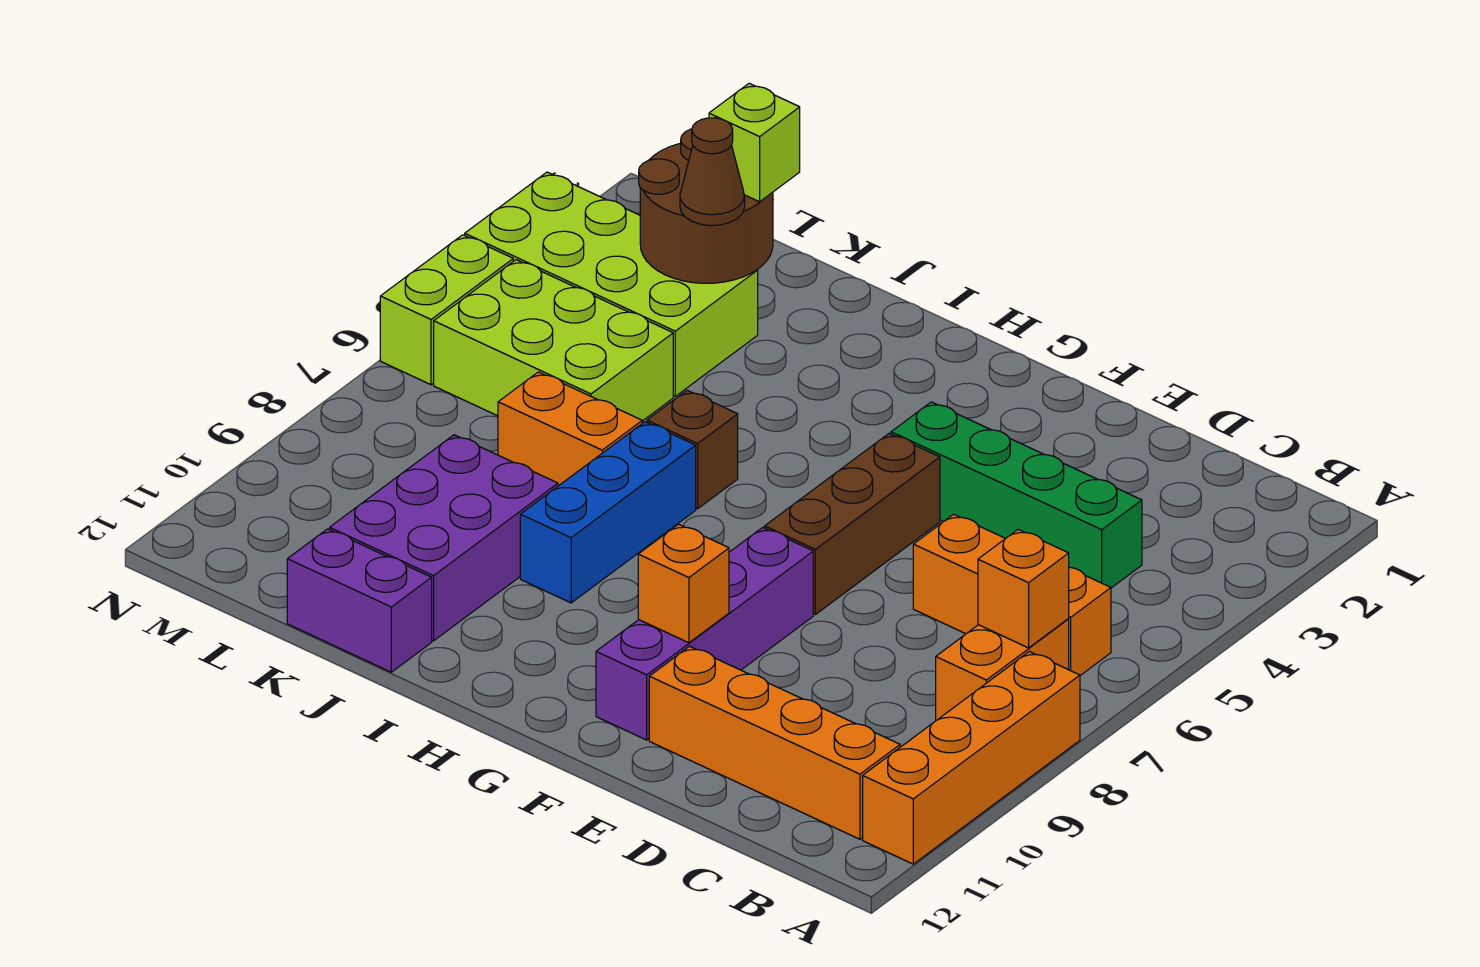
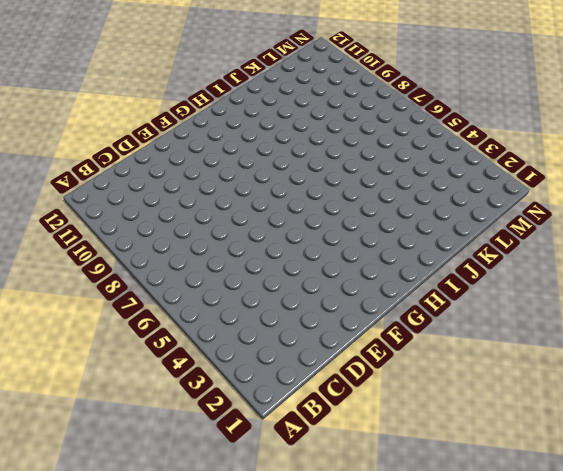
none -> orange 1x4 brick [863,652,1080,864]
none -> orange 1x3 brick [913,514,1111,675]
none -> orange 1x2 brick [936,619,1069,720]

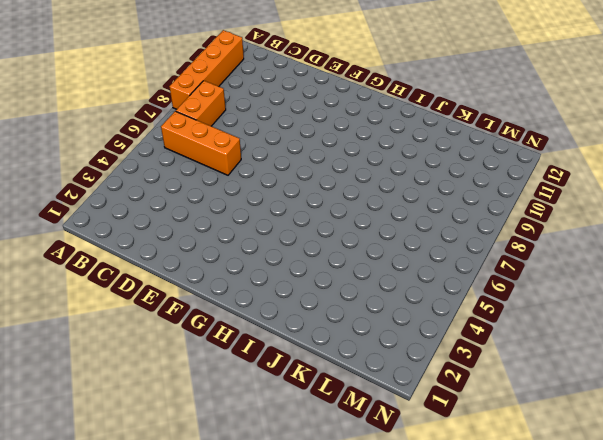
none -> orange 1x4 brick [649,646,900,839]
none -> green 1x4 brick [891,402,1142,588]
none -> brown 1x3 brick [765,433,940,614]

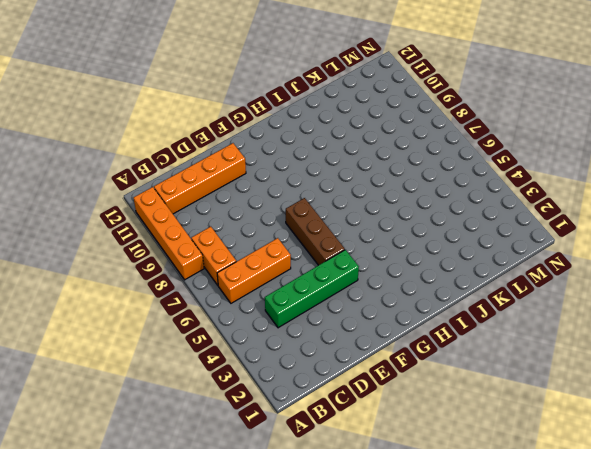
none -> purple 1x4 brick [596,528,813,740]
none -> brown 1x1 brick [647,390,738,509]
none -> blue 1x3 brick [520,422,696,603]

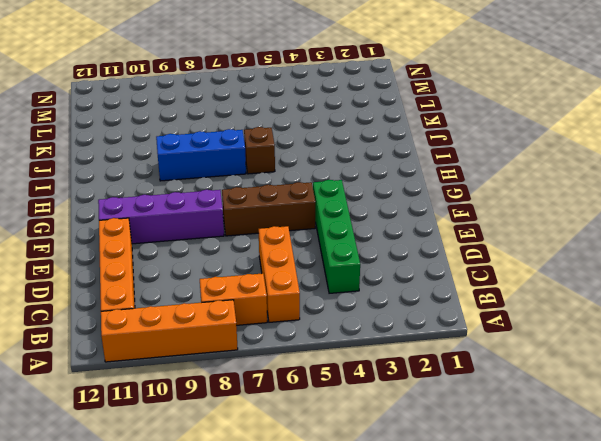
none -> orange 1x2 brick [498,372,642,486]
none -> purple 2x3 brick [330,435,558,641]
none -> purple 1x2 brick [287,529,432,672]

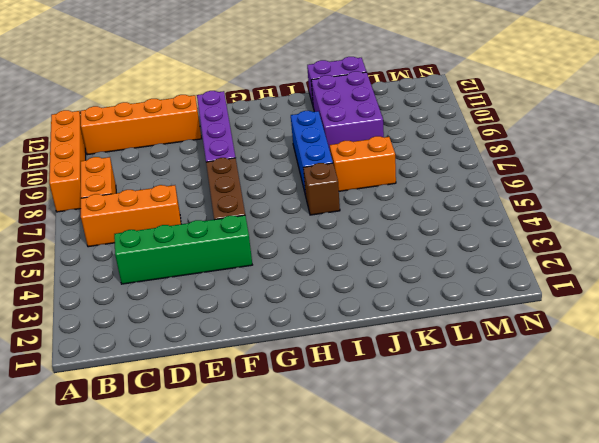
none -> lime 2x4 brick [465,172,758,396]
none -> lime 2x3 brick [434,260,673,421]
none -> lime 1x2 brick [380,235,513,385]

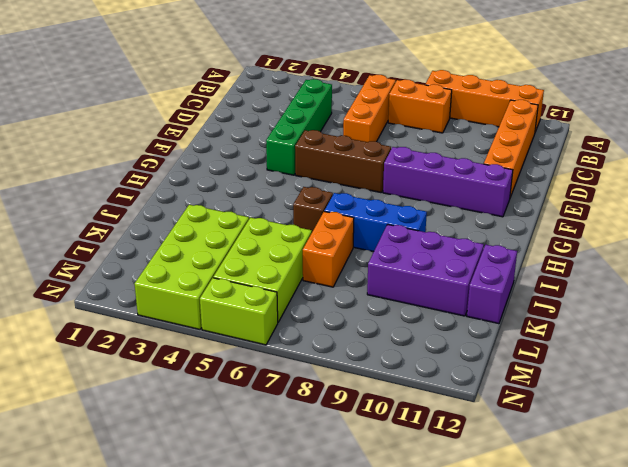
none -> orange 1x1 brick [978,530,1069,648]
none -> orange 1x1 brick [638,524,729,643]
none -> brown 2x2 round brick [639,129,773,283]

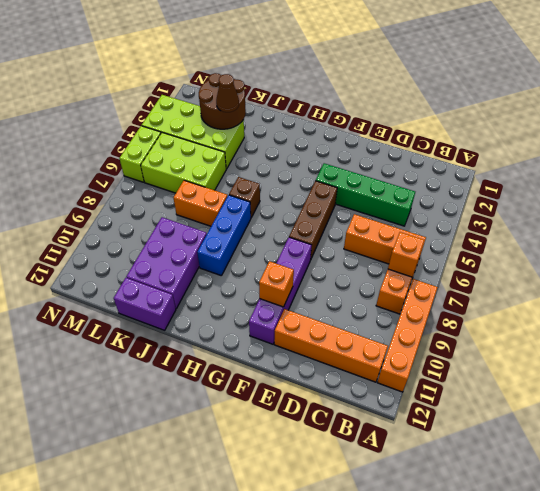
none -> lime 1x1 brick [709,83,800,202]

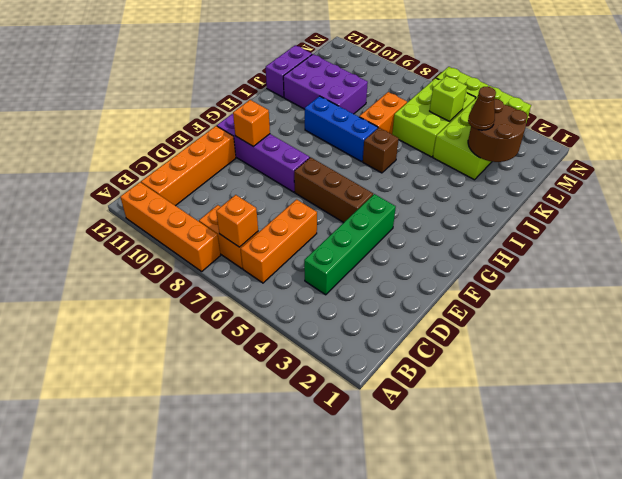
lime 1x1 brick [430,76,467,121] -> lime 1x1 brick moved to [709,83,800,202]

